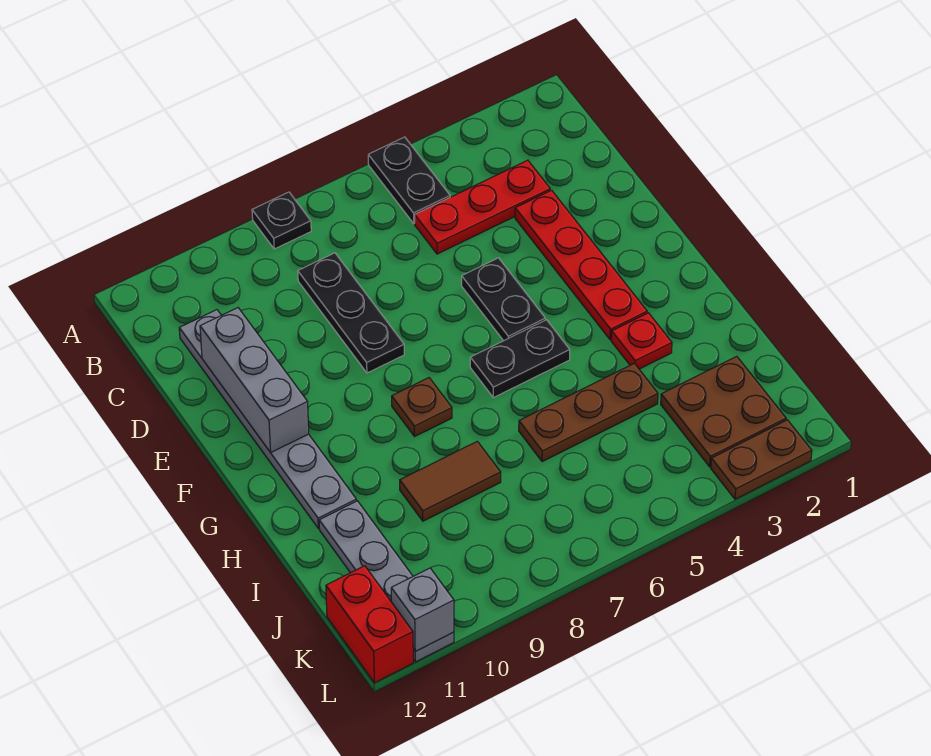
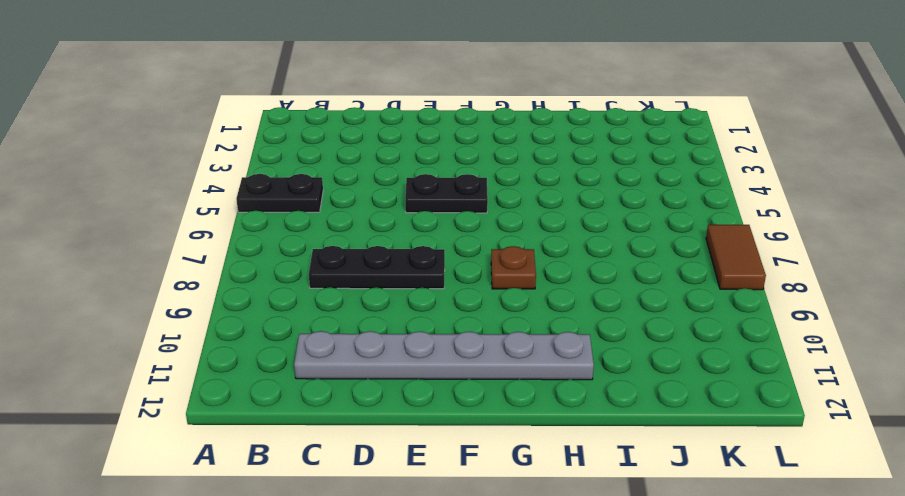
brown 1x2 tile [706,225,766,290] -> brown 1x2 tile moved to [400,441,501,521]
none -> black 1x1 plate [252,192,311,249]
none -> red 1x3 plate [415,160,550,254]
none -> red 1x4 plate [515,190,647,340]

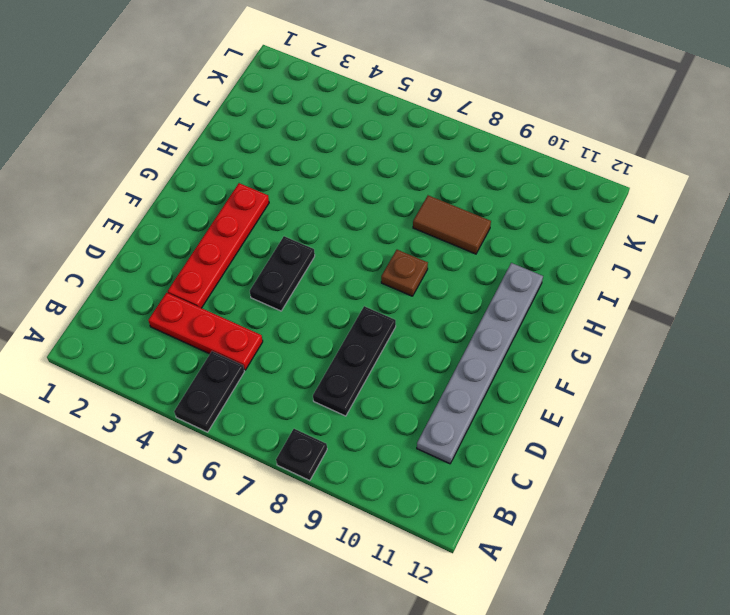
none -> black 1x2 plate [470,320,570,398]
none -> red 1x1 plate [611,313,672,369]
none -> brown 1x3 plate [519,363,658,462]

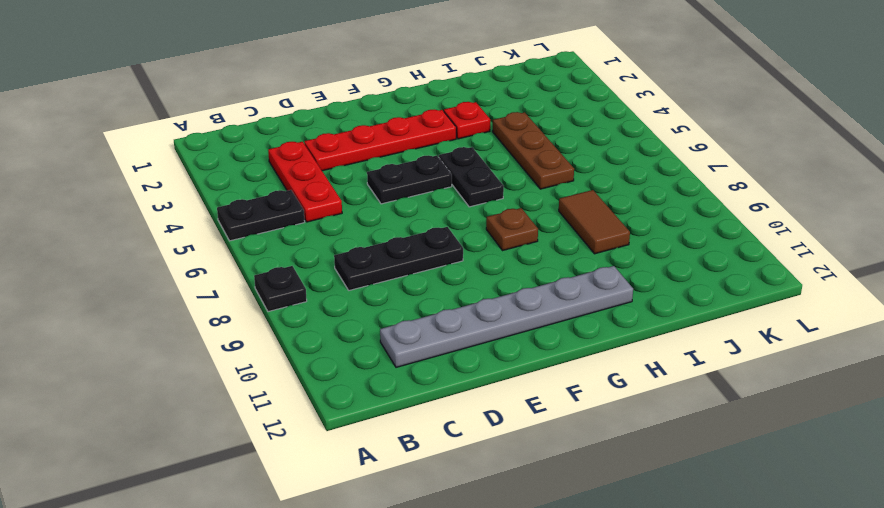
none -> grey 1x4 plate [319,501,454,662]
none -> brown 2x2 plate [661,356,786,467]
none -> red 1x2 brick [326,566,413,683]

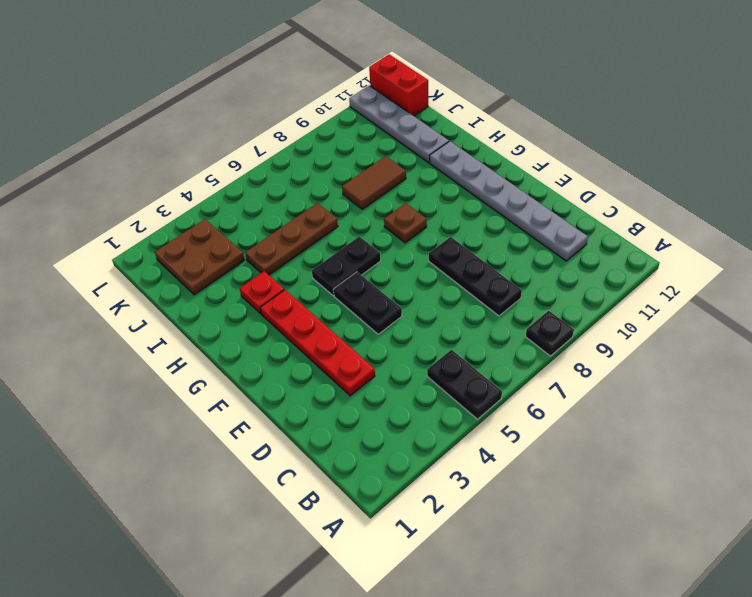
none -> red 1x3 plate [415,160,550,254]
none -> brown 1x2 plate [711,420,812,499]
none -> grey 1x3 brick [200,308,309,453]

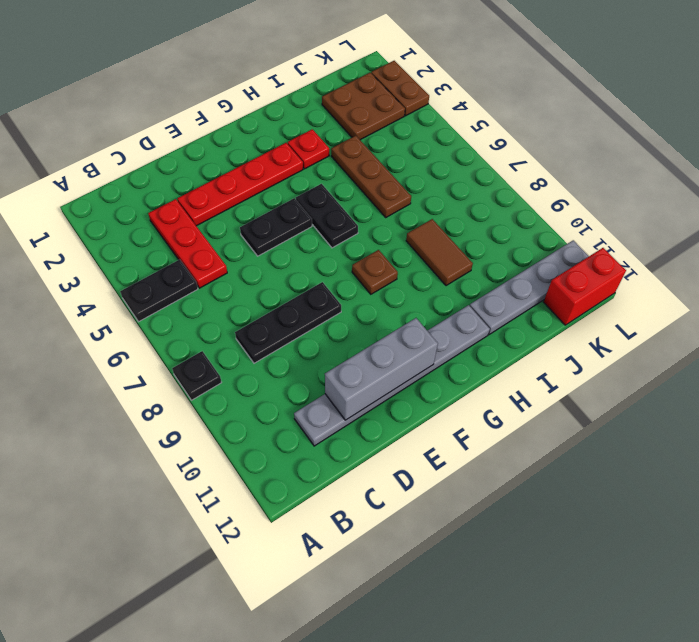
none -> grey 1x1 brick [391,568,454,651]

